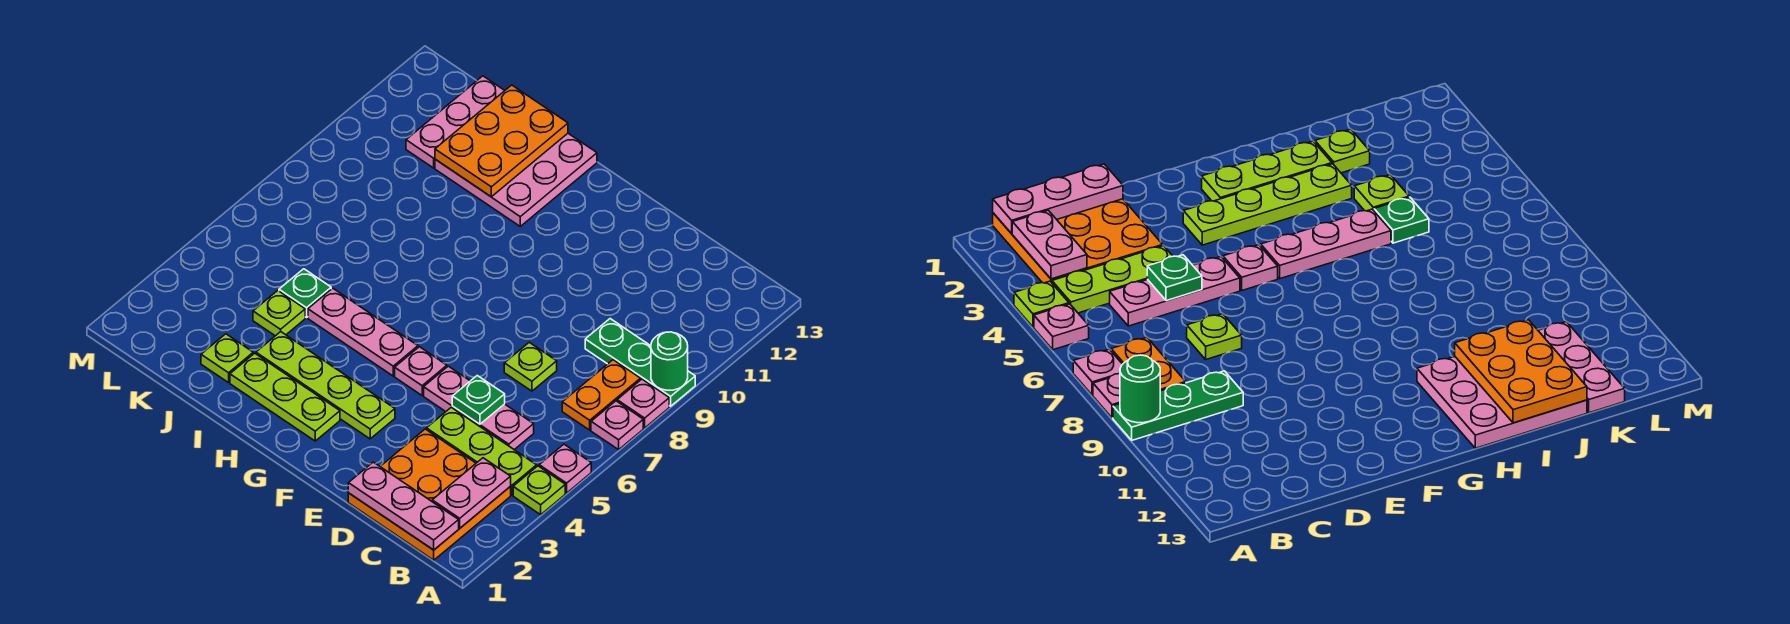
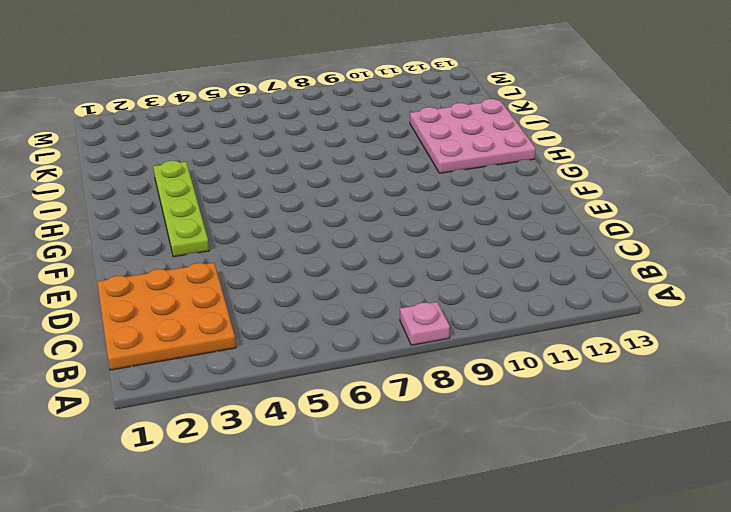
none -> lime 1x1 plate [513,466,565,515]
none -> pink 1x1 plate [539,444,591,493]
none -> pink 1x1 plate [591,401,643,450]

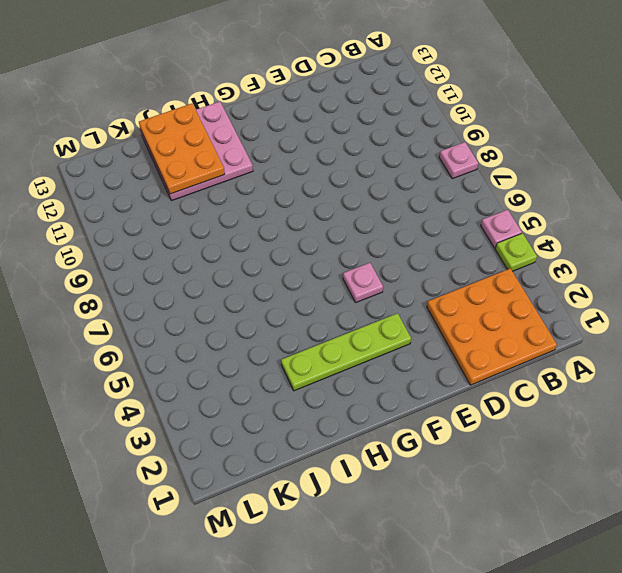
none -> pink 1x1 plate [591,401,643,450]
none -> green 1x3 plate [585,319,695,406]
none -> lime 1x3 plate [426,407,537,495]

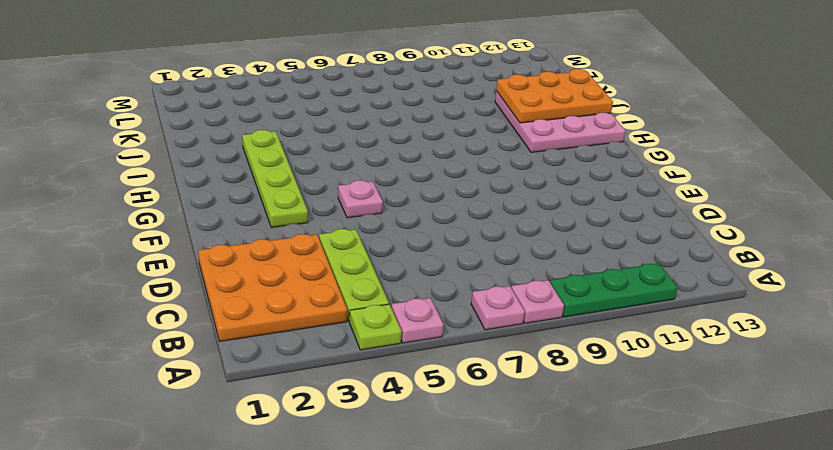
green 1x3 plate [550,264,677,317] -> green 1x3 plate turned to [585,319,695,406]
none -> orange 1x2 plate [562,360,641,430]
none -> pink 1x3 plate [424,366,534,450]
none -> lime 1x1 plate [504,342,557,391]

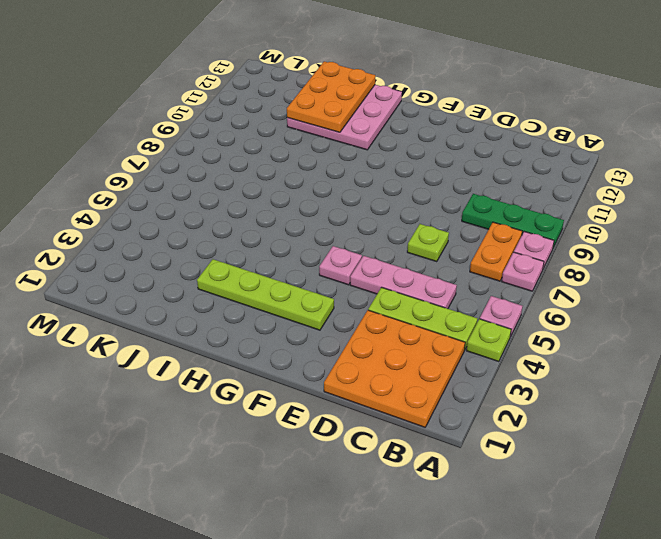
none -> lime 1x3 plate [230,353,340,441]
none -> pink 1x3 plate [308,288,418,376]
none -> lime 1x1 plate [201,334,253,383]

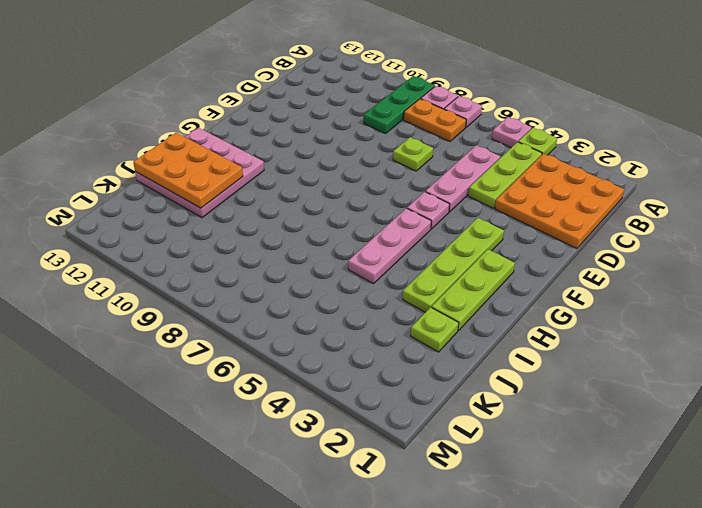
none -> lime 1x1 plate [253,291,305,336]
none -> green 1x1 plate [279,269,331,318]
none -> pink 1x3 plate [406,76,505,168]

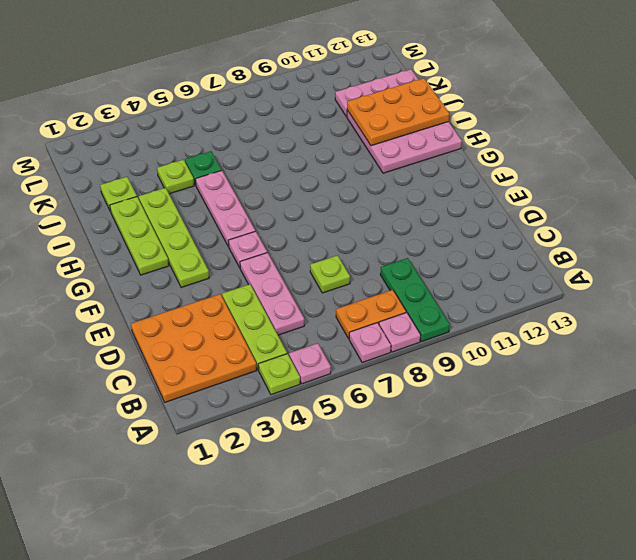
none -> green 1x1 round brick [651,332,688,390]
none -> pink 1x3 plate [348,462,459,550]
none -> pink 1x2 plate [432,458,511,528]

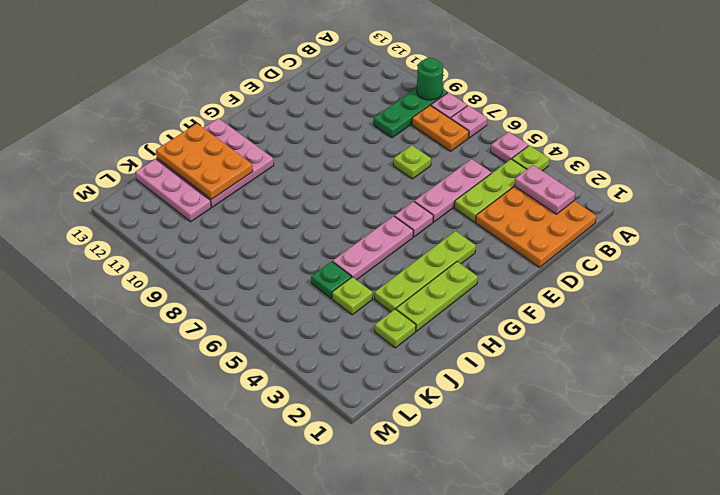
none -> pink 1x3 plate [348,462,459,550]
none -> green 1x1 plate [452,376,505,424]

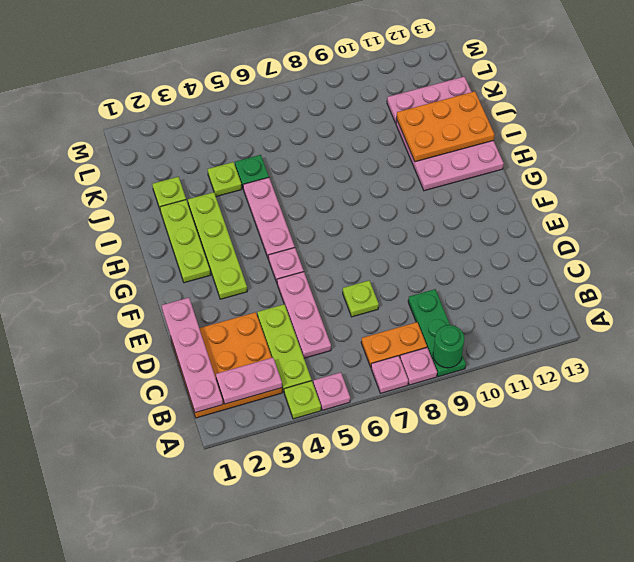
pink 1x4 plate [162,298,223,413] -> pink 1x3 plate [348,462,459,550]
none -> green 1x1 plate [452,376,505,424]

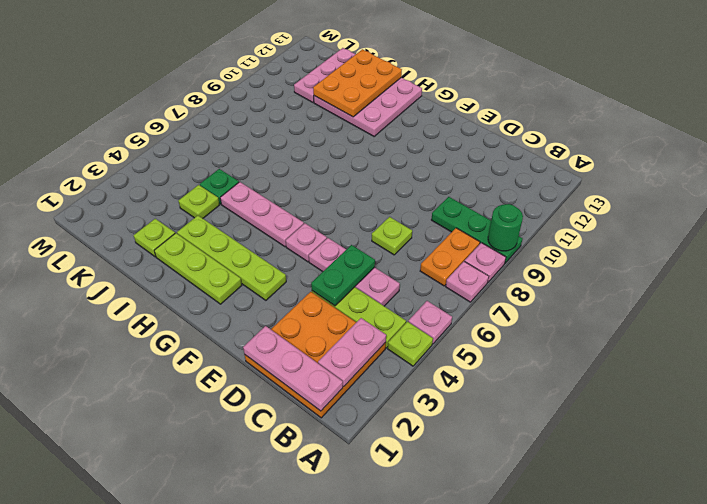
green 1x2 plate [311,245,375,306] -> green 1x1 plate [452,376,505,424]

